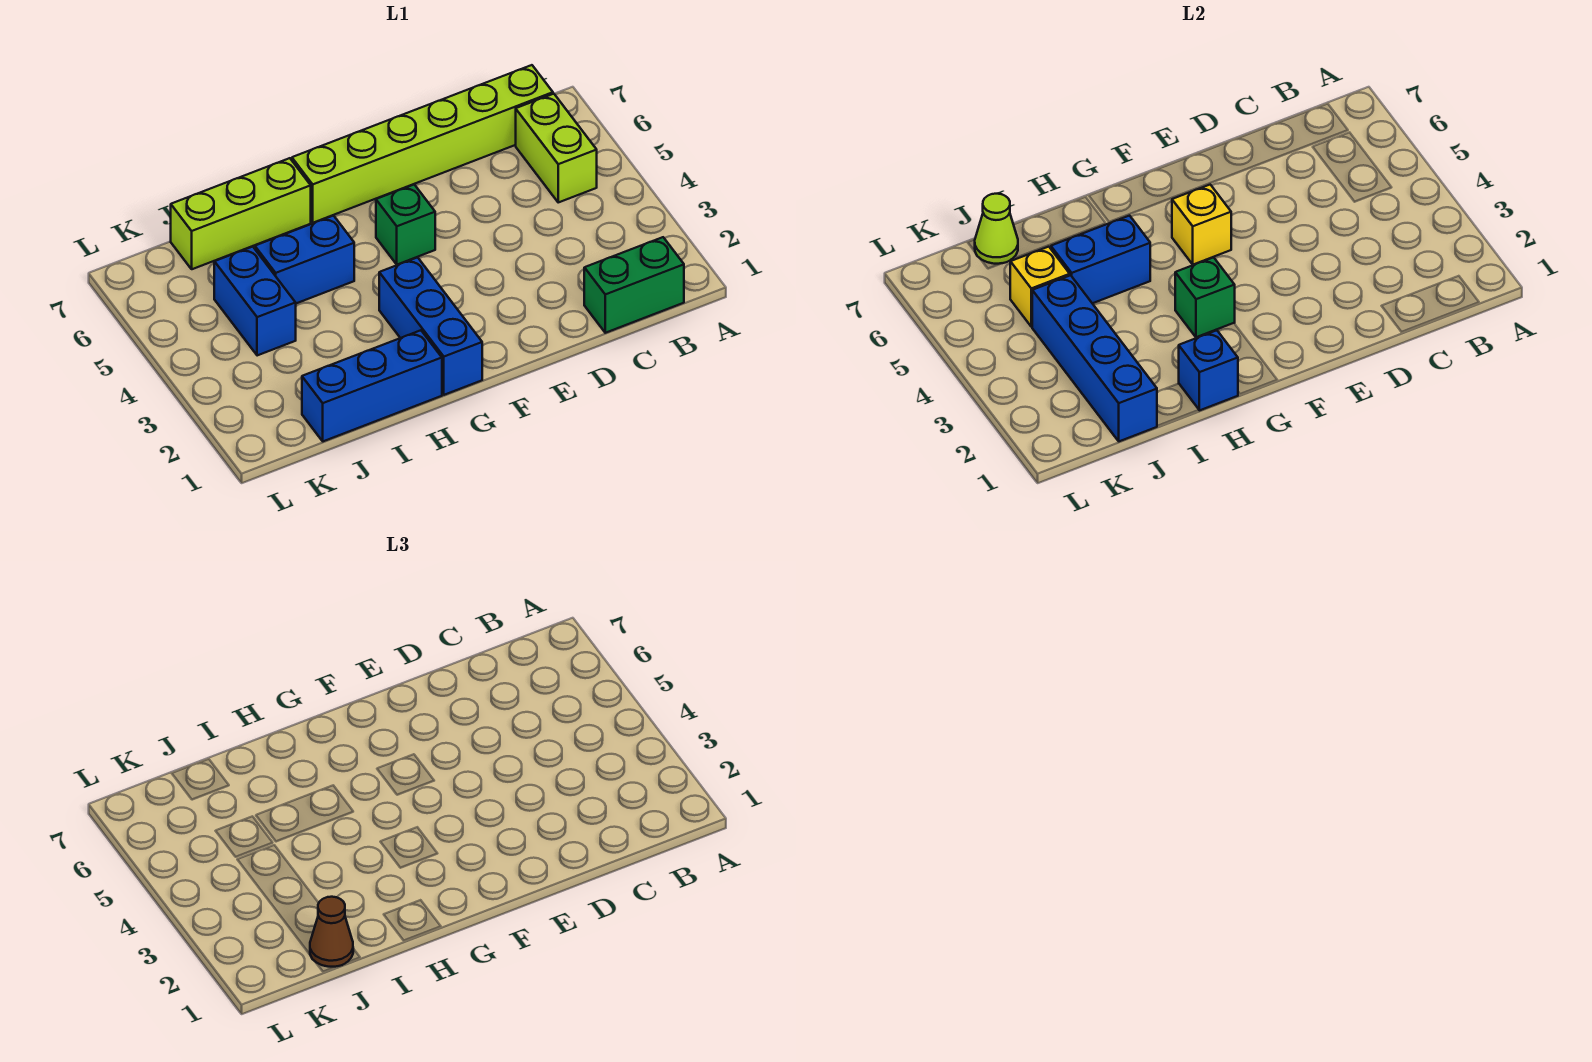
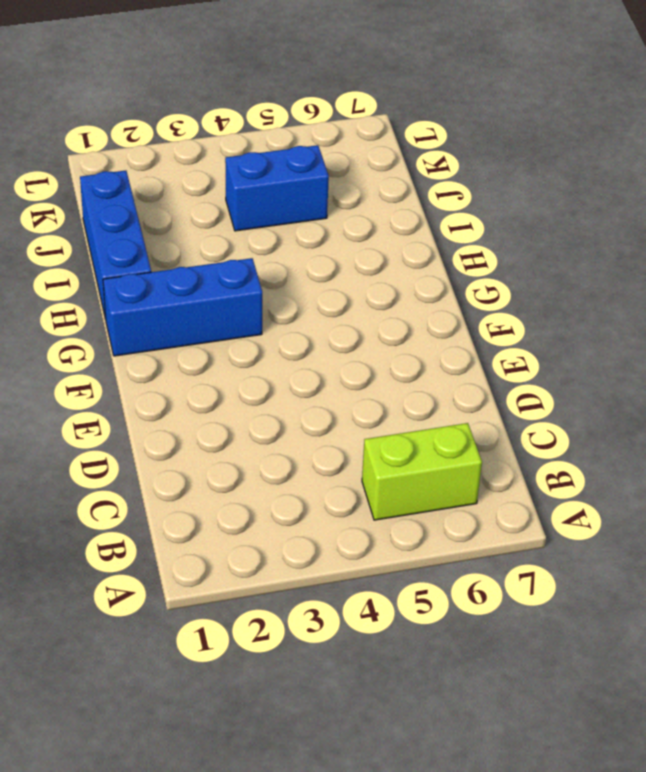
none -> green 1x2 brick [584,237,684,333]
none -> lime 1x6 brick [292,65,553,223]
none -> green 1x1 brick [376,185,435,265]

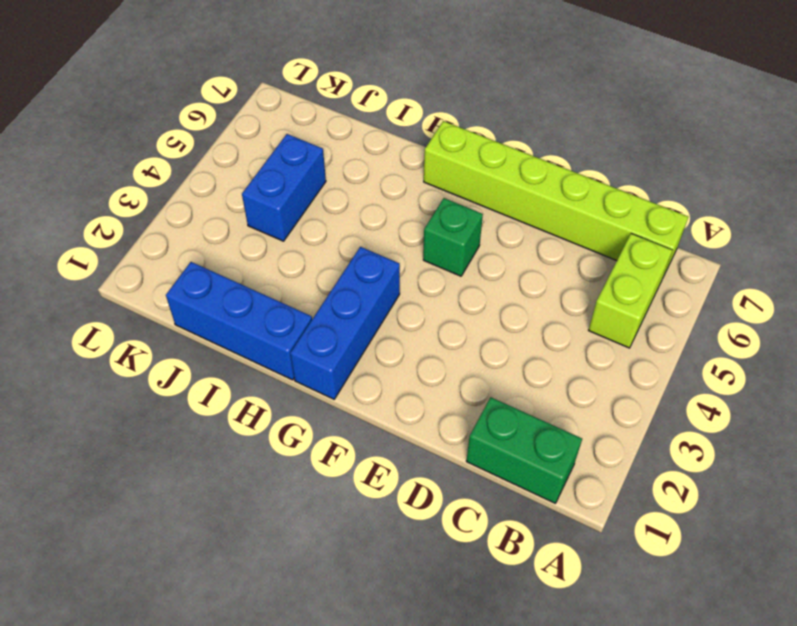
none -> blue 1x2 brick [255,216,354,303]
none -> lime 1x3 brick [171,158,311,269]
none -> yellow 1x1 brick [1172,185,1231,265]

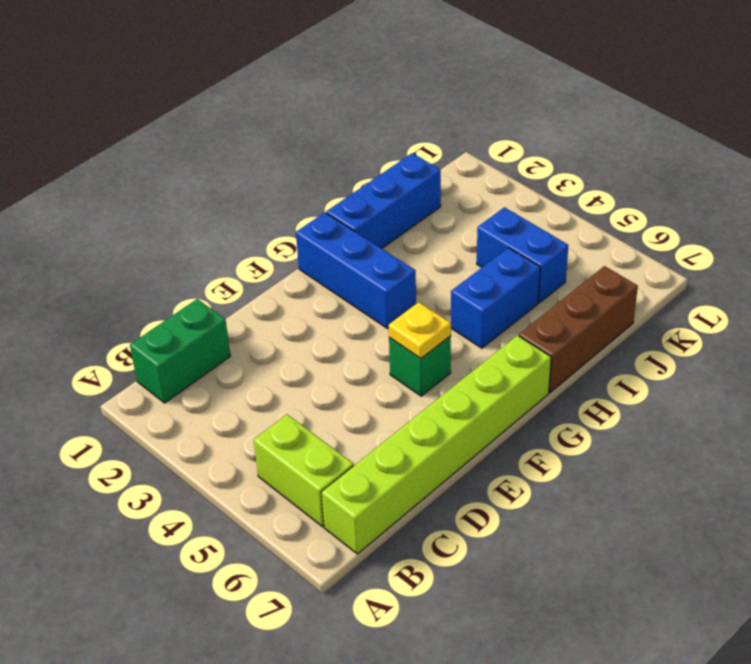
yellow 1x1 plate [389,302,451,359] -> yellow 1x1 brick [1172,185,1231,265]
brown 1x3 brick [519,266,638,393] -> lime 1x3 brick [171,158,311,269]
none -> green 1x1 brick [1175,257,1235,338]
none -> blue 1x1 brick [1179,330,1238,410]
none -> blue 1x2 brick [1051,216,1150,303]

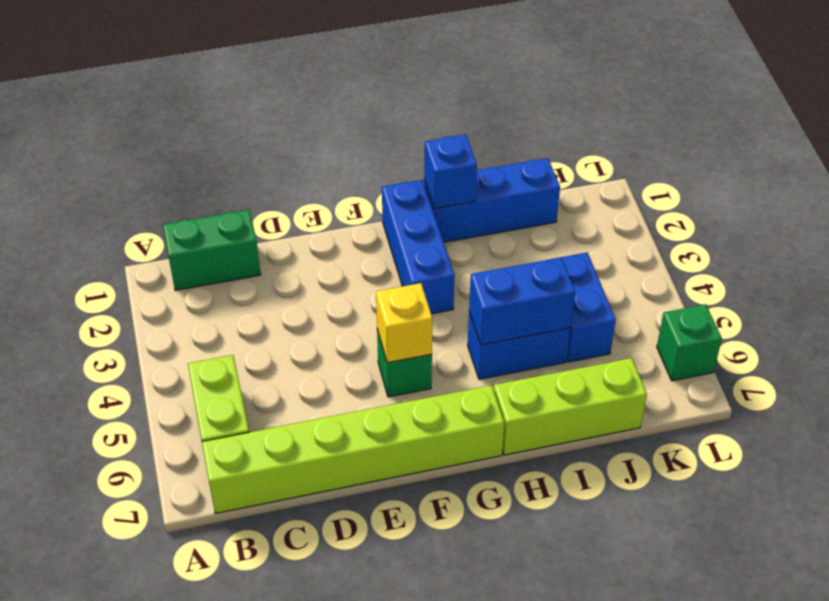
green 1x1 brick [657,304,722,381] -> green 1x1 brick moved to [1175,257,1235,338]
none -> blue 1x4 brick [1032,275,1157,441]
none -> yellow 1x1 brick [1010,247,1070,327]
none -> lime 1x1 cone [975,194,1018,264]

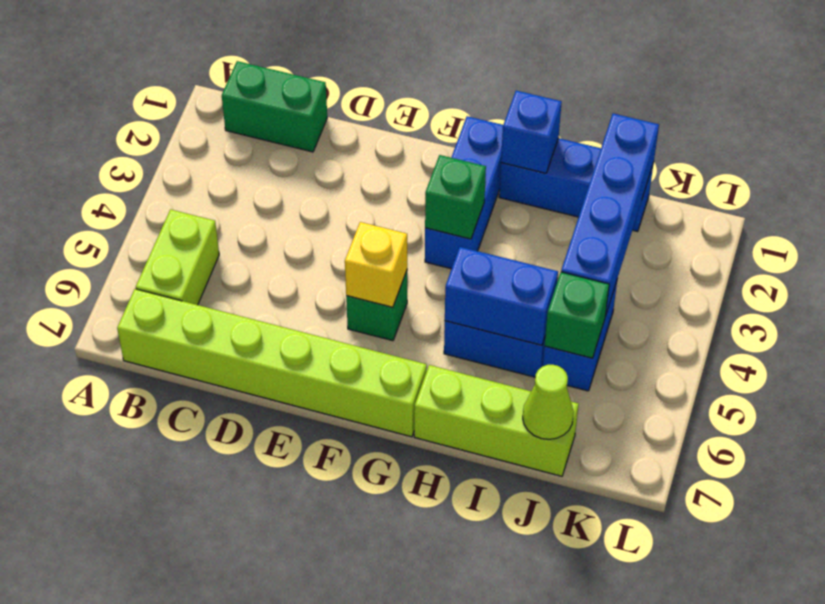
green 1x1 brick [545,272,609,358] -> yellow 1x1 brick [1010,247,1070,327]
none -> brown 1x1 cone [310,897,353,967]

